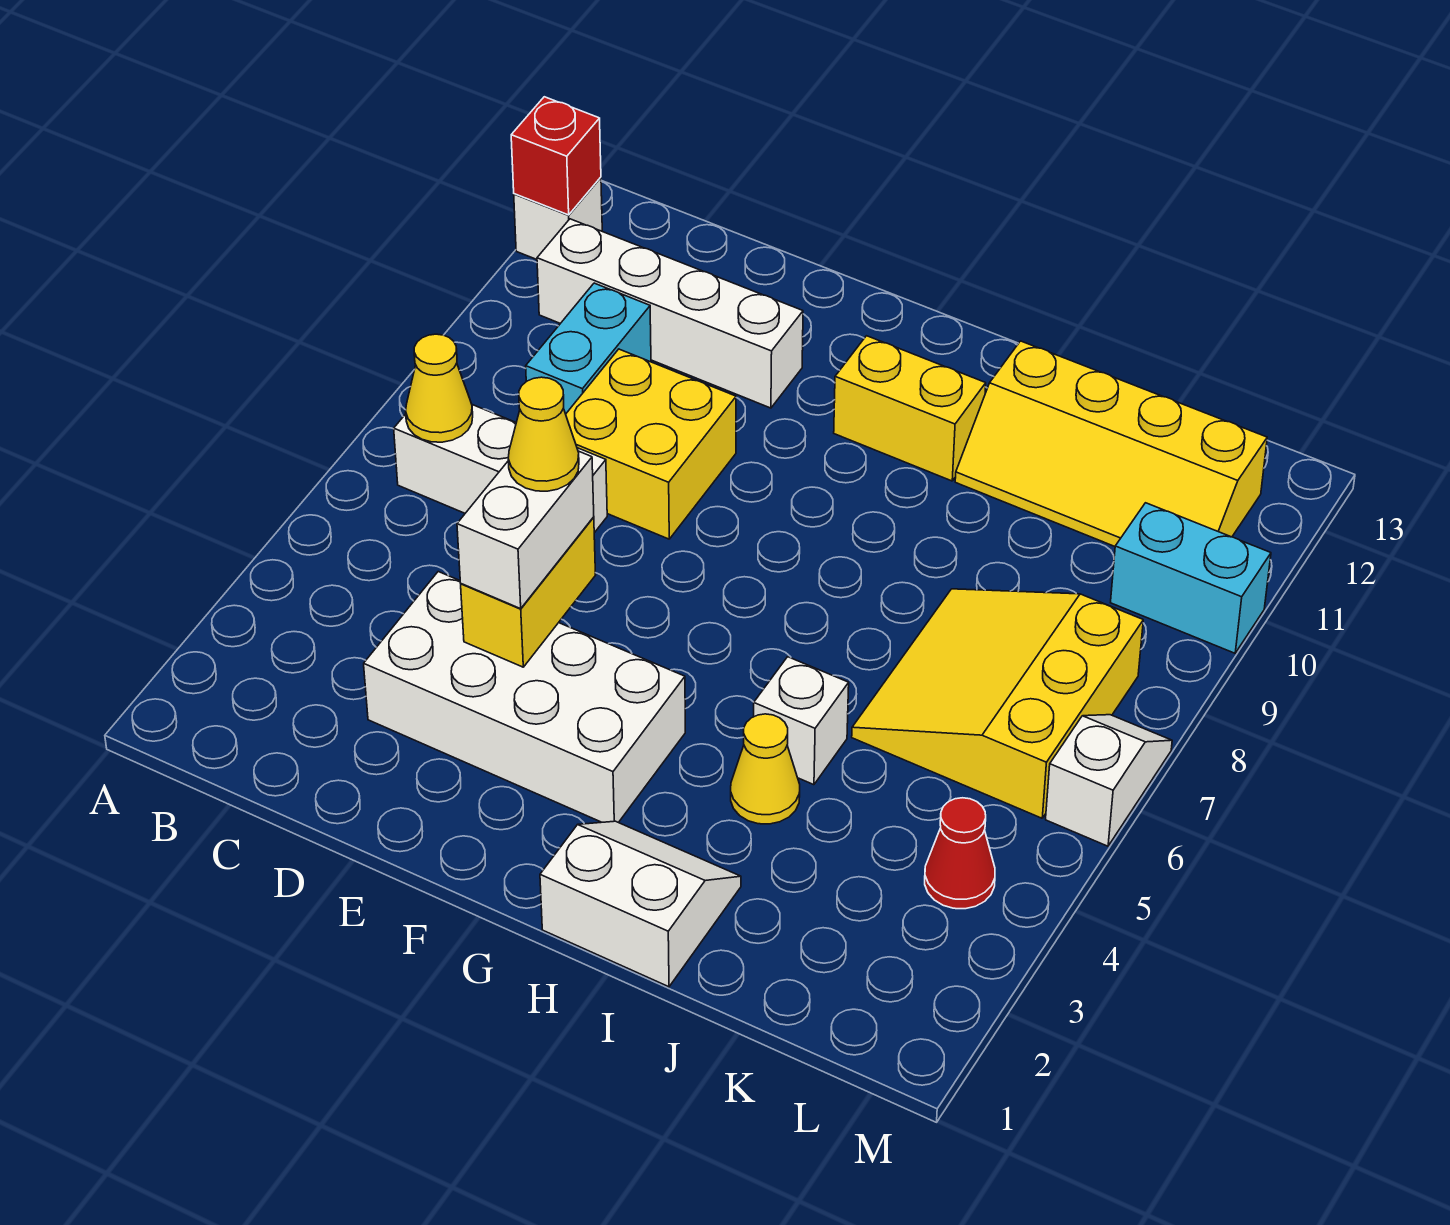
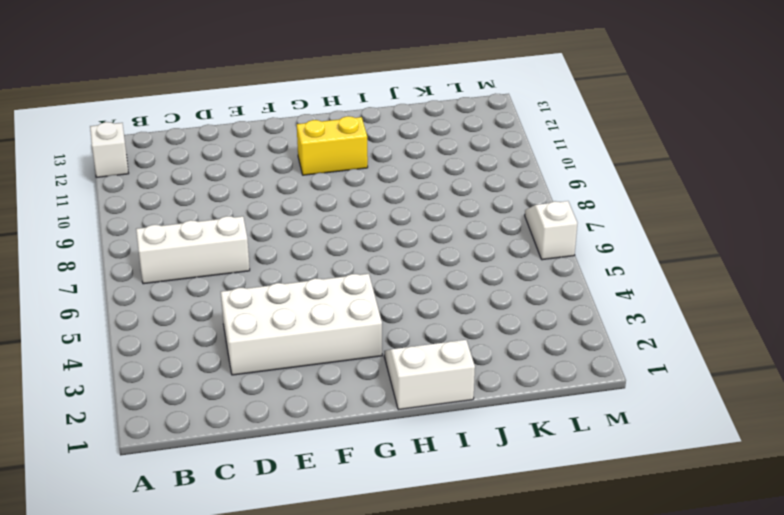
none -> white 1x4 brick [537,219,803,408]
none -> cyan 1x2 brick [526,283,651,414]
none -> yellow 2x2 brick [566,349,736,539]

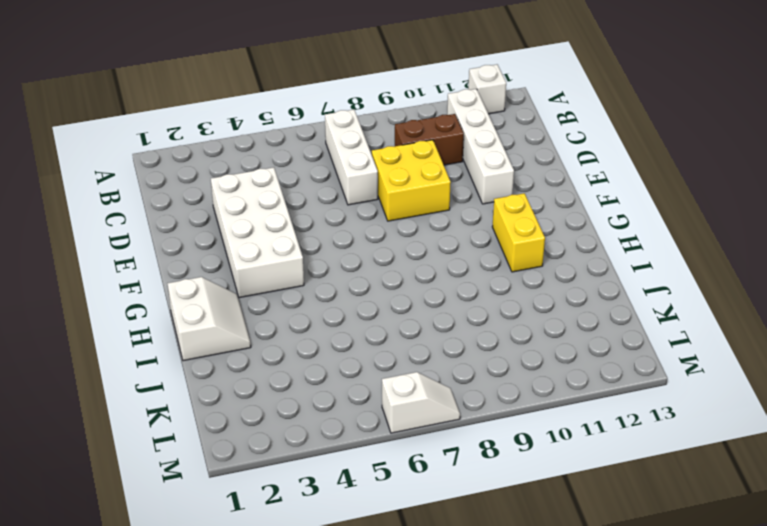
brown 1x2 brick [395,114,464,165] -> cyan 1x2 brick [526,283,651,414]
none -> yellow 1x1 cone [731,714,800,824]
none -> white 1x1 brick [754,657,849,785]
none -> yellow 2x4 slope [955,341,1267,546]

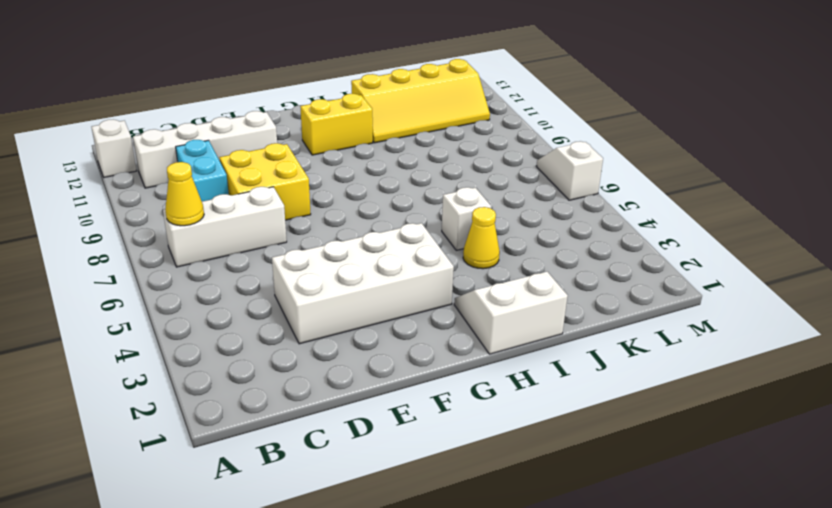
none -> yellow 3x3 slope [852,589,1143,818]
none -> red 1x1 cone [925,798,995,909]
none -> cyan 1x2 brick [1111,503,1271,653]

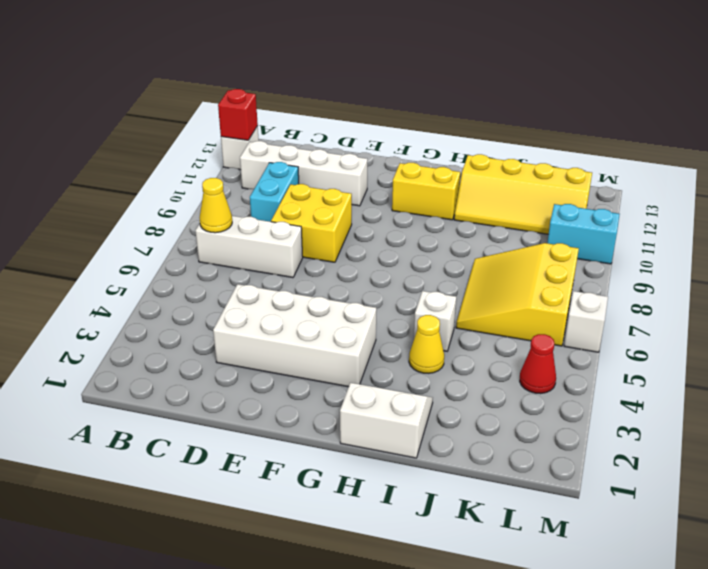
none -> yellow 1x2 brick [461,517,595,667]
none -> white 1x2 brick [457,451,594,609]
none -> yellow 1x1 cone [508,377,579,491]

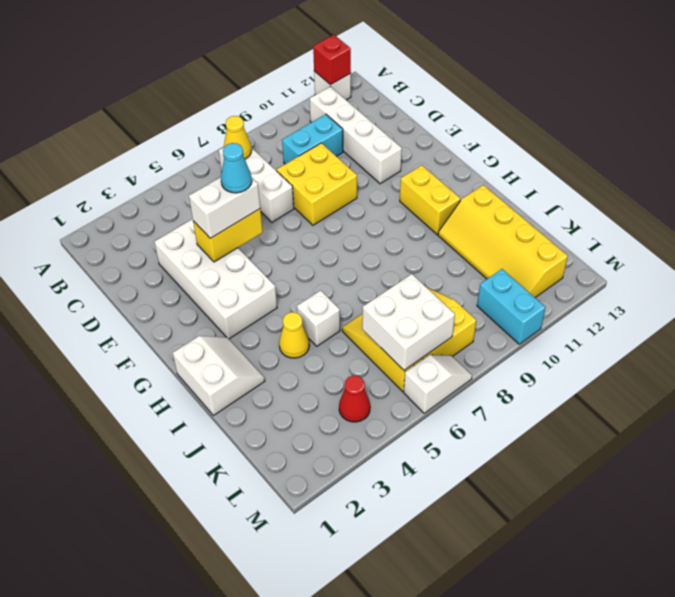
cyan 1x1 cone [221,143,252,193] -> yellow 1x1 cone [508,377,579,491]
white 2x2 brick [362,274,455,370] -> none

